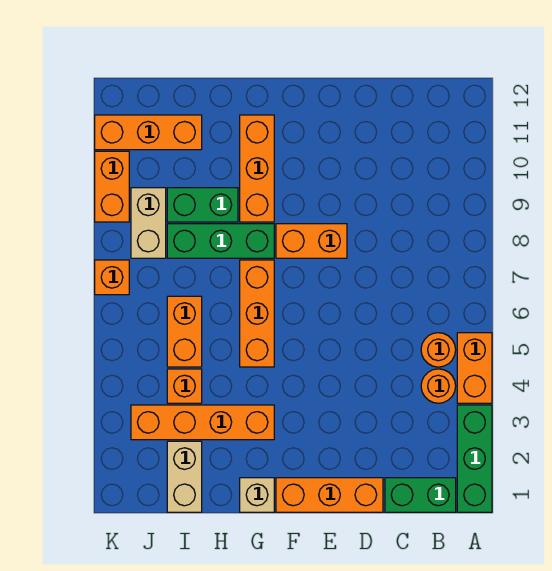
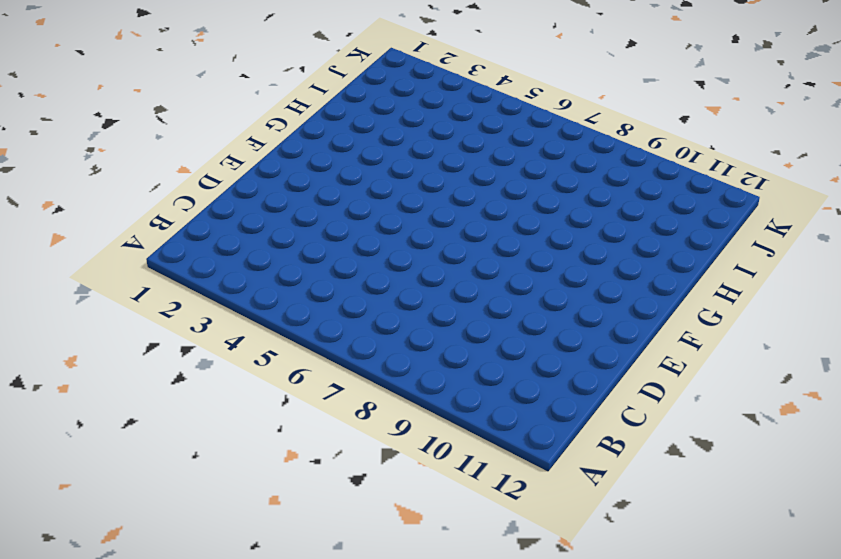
none -> green 1x3 brick [457,405,492,512]
none -> orange 1x2 brick [457,333,492,403]
none -> green 1x2 brick [385,478,456,512]

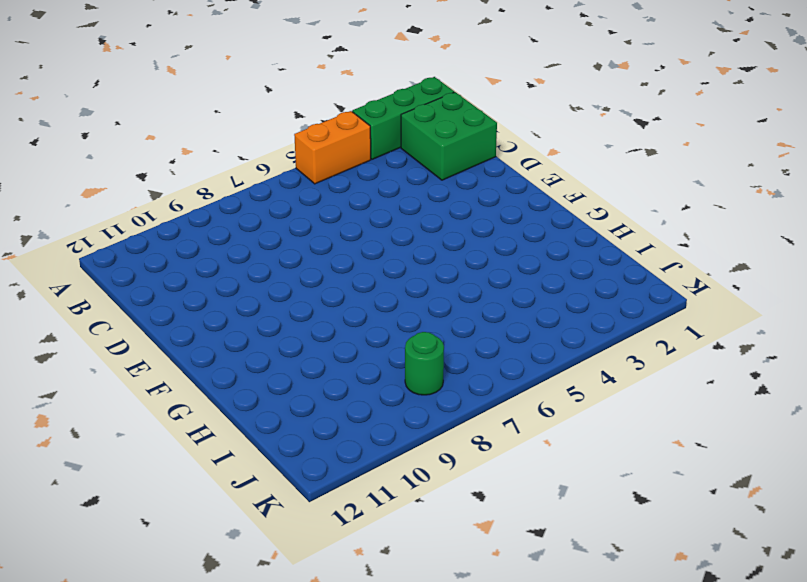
green 2x2 brick [401,92,497,180] -> green 1x2 brick [385,478,456,512]
green 1x1 round brick [405,332,444,395] -> tan 1x2 brick [131,188,166,258]
none -> orange 1x1 round brick [421,369,456,403]
none -> orange 1x1 round brick [421,333,456,367]
none -> orange 1x3 brick [276,478,383,512]

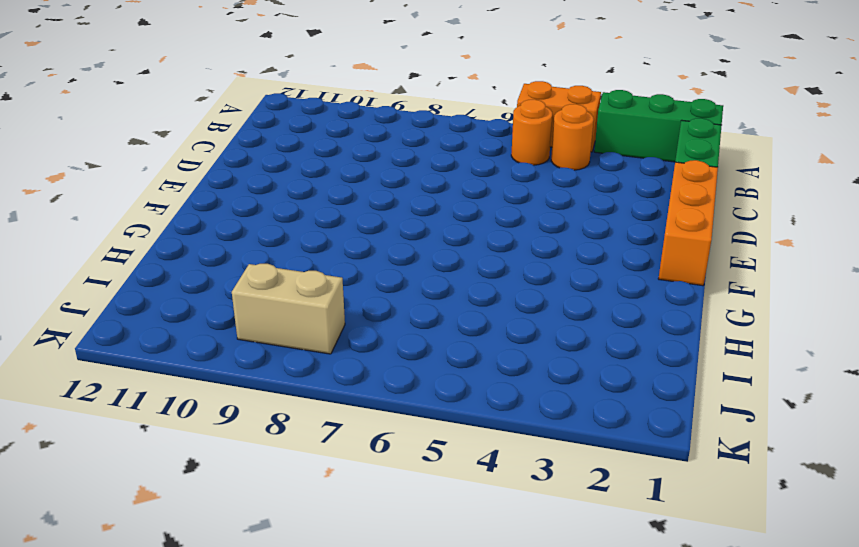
none -> orange 1x2 brick [276,224,347,258]
none -> tan 1x1 brick [240,478,274,512]
none -> orange 1x4 brick [131,405,274,440]

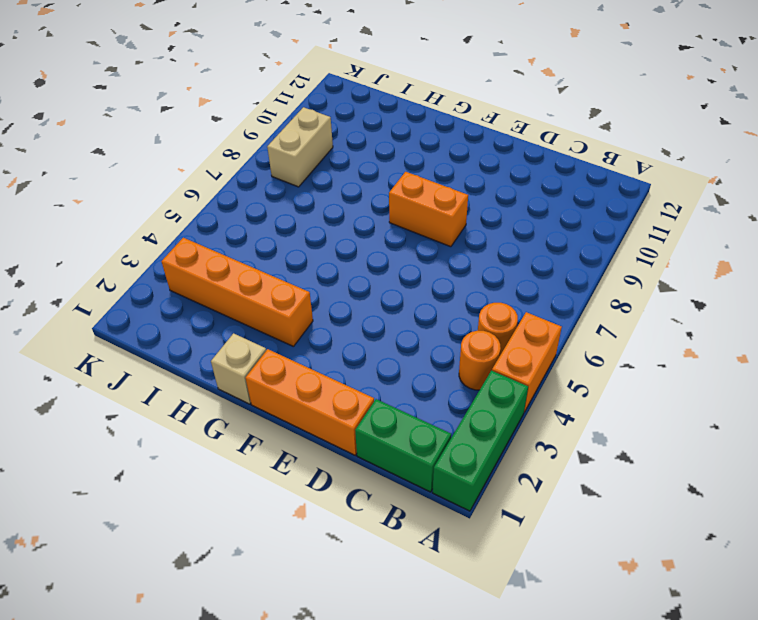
none -> orange 1x3 brick [240,260,274,367]
none -> green 1x3 brick [167,224,274,258]
none -> orange 1x3 brick [240,115,274,222]

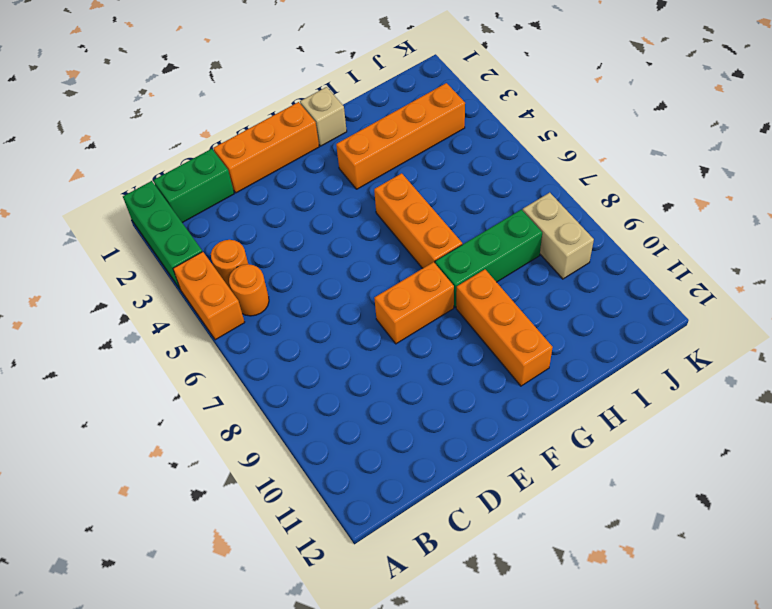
none -> green 1x2 brick [167,188,238,222]
none -> tan 1x2 brick [167,441,202,512]
none -> orange 1x1 brick [167,369,202,403]

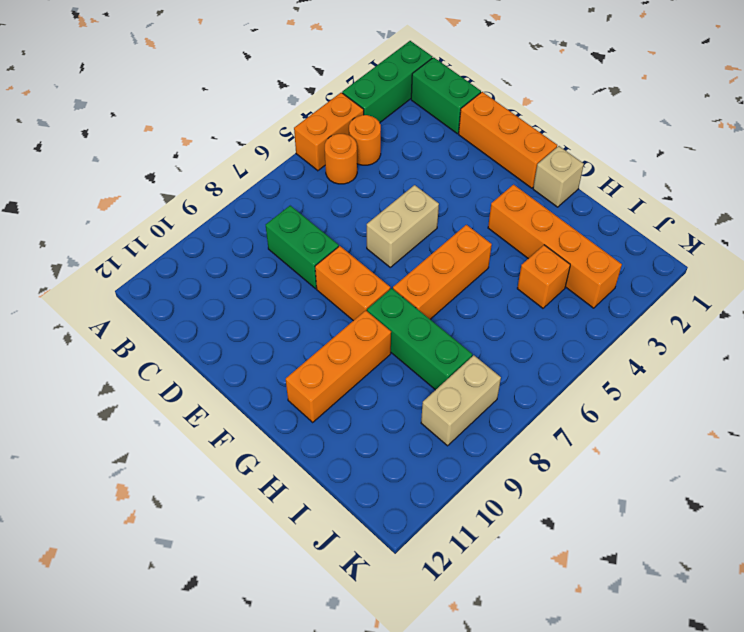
green 1x2 brick [266,206,339,289] -> green 1x2 brick moved to [167,188,238,222]
tan 1x2 brick [367,185,439,267] -> tan 1x2 brick moved to [167,441,202,512]
none -> orange 1x2 brick [167,296,202,367]
none -> orange 1x3 brick [95,115,202,150]
none -> orange 1x1 brick [95,260,129,295]

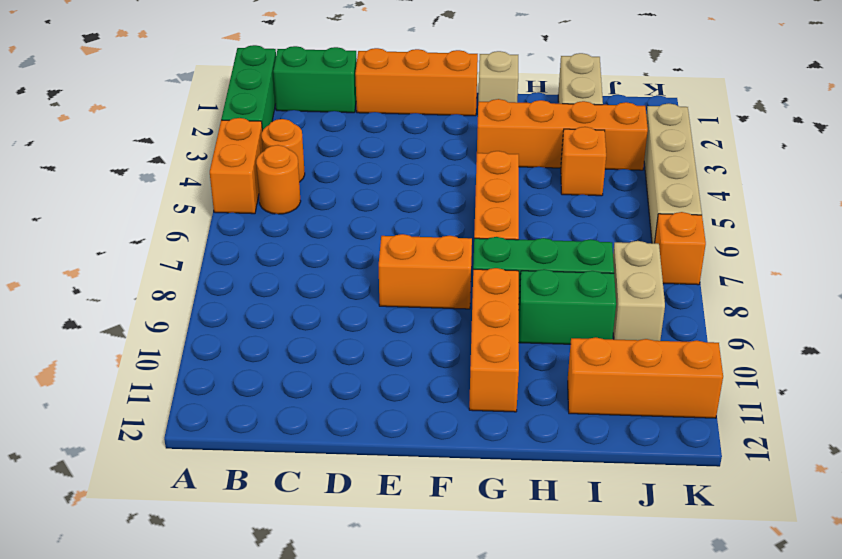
tan 1x4 brick [644,103,702,243] -> none
none -> orange 1x2 brick [167,296,202,367]
none -> orange 1x2 brick [95,151,129,222]

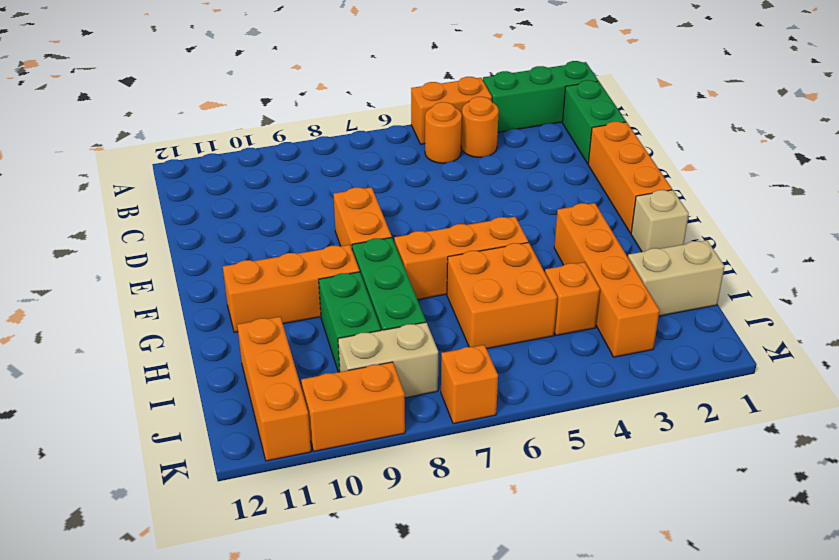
orange 2x2 brick [447,242,557,349] -> orange 1x2 brick [167,296,202,367]

